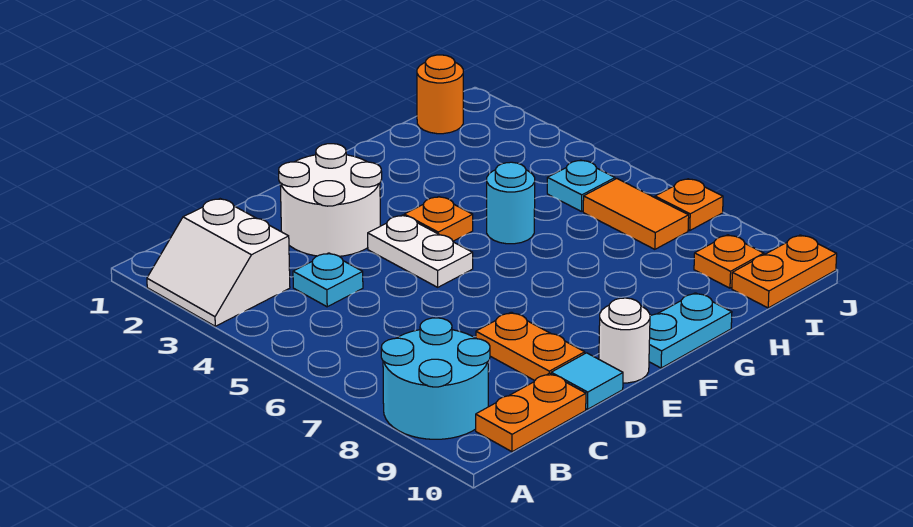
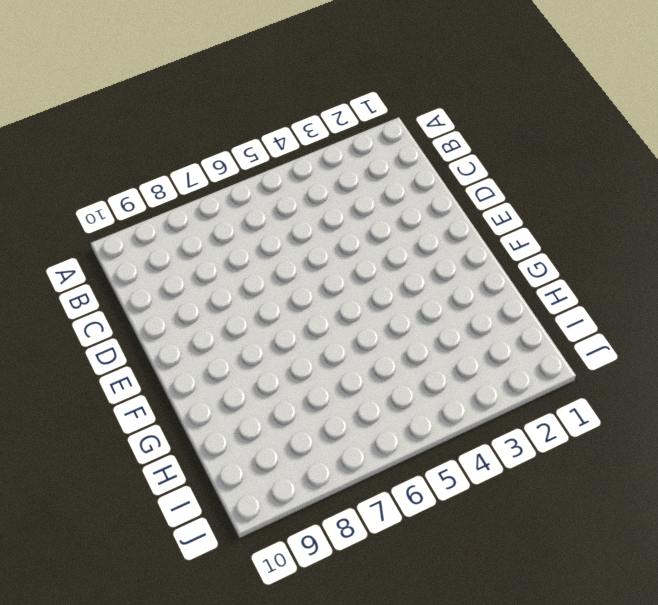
none -> white 2x2 slope [147,199,290,326]
none -> cyan 2x2 round brick [381,318,490,439]
none -> orange 1x2 plate [476,373,586,452]

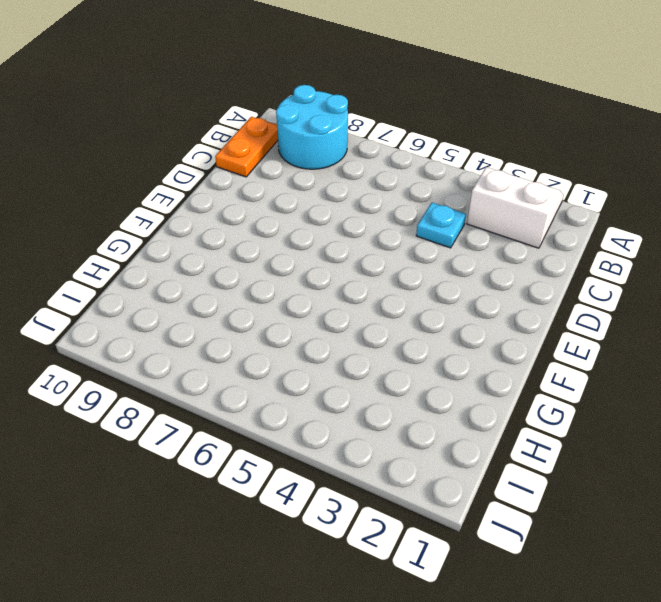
none -> white 2x2 round brick [279,144,382,256]
none -> orange 1x2 plate [476,312,585,381]
none -> cyan 1x1 tile [551,353,623,409]

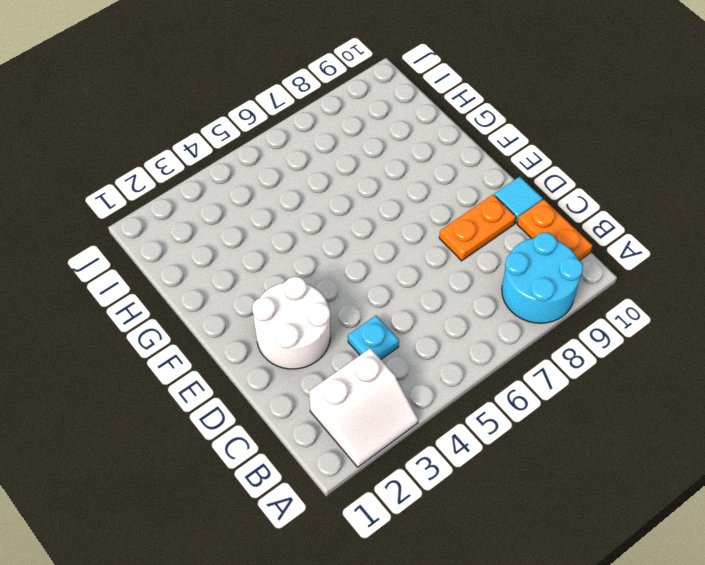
none -> white 1x2 plate [368,215,473,287]
none -> white 1x1 round brick [599,298,650,383]
none -> orange 1x1 plate [404,197,473,241]

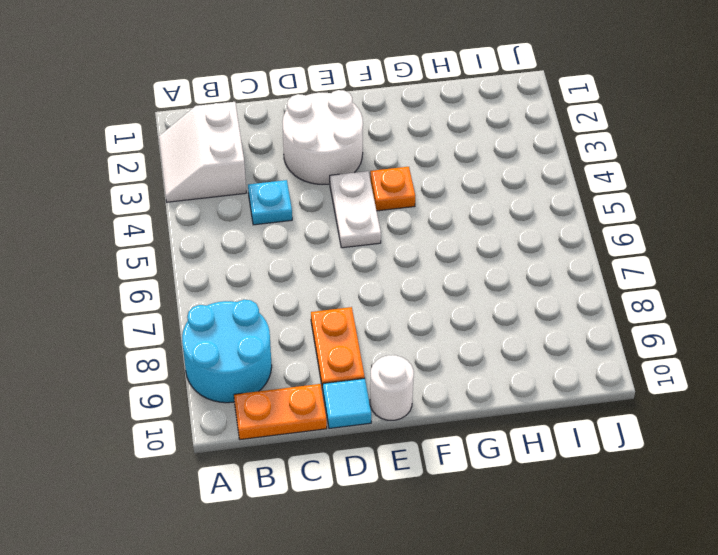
none -> cyan 1x2 plate [649,293,732,368]
none -> cyan 1x1 round brick [487,162,535,244]
none -> orange 1x1 round brick [417,55,463,134]

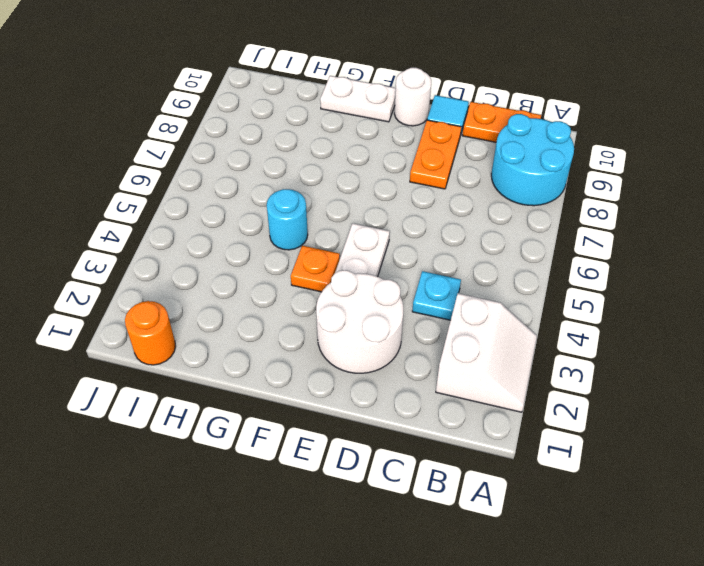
white 1x2 plate [320,76,396,122] -> cyan 1x2 plate [649,293,732,368]
none -> cyan 1x1 plate [547,160,615,212]
none -> orange 1x2 tile [583,179,689,249]
none -> orange 1x1 plate [694,235,764,288]

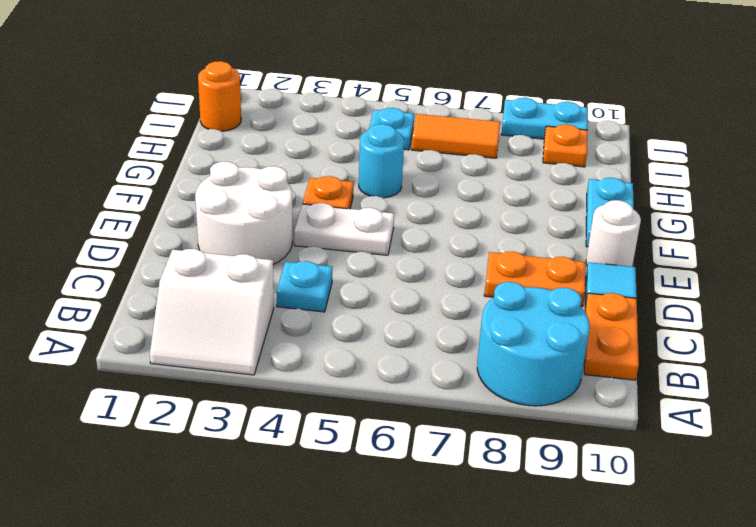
cyan 1x2 plate [501,98,588,139] -> none
none -> orange 1x2 plate [732,235,837,308]
none -> orange 1x1 plate [655,179,723,230]

